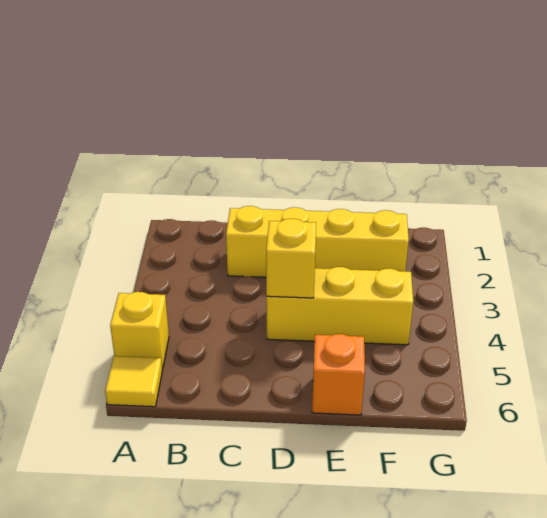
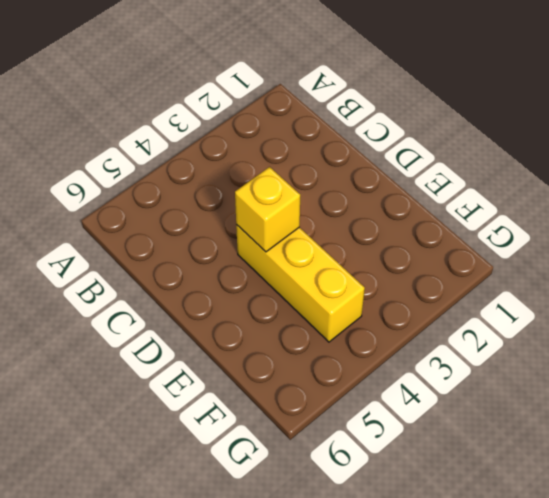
none -> yellow 1x1 brick [110,292,169,370]
none -> yellow 1x1 tile [105,356,162,407]

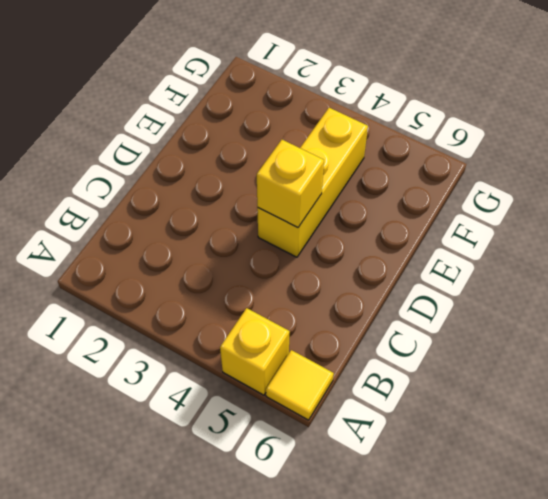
none -> yellow 1x4 brick [226,206,409,277]
none -> orange 1x1 brick [312,334,365,415]

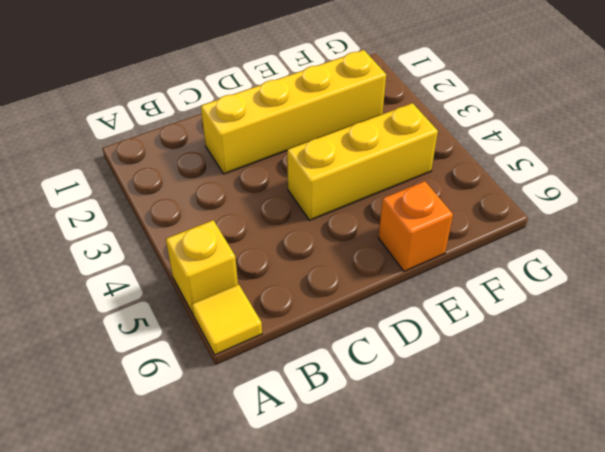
none -> yellow 1x1 brick [266,219,316,298]

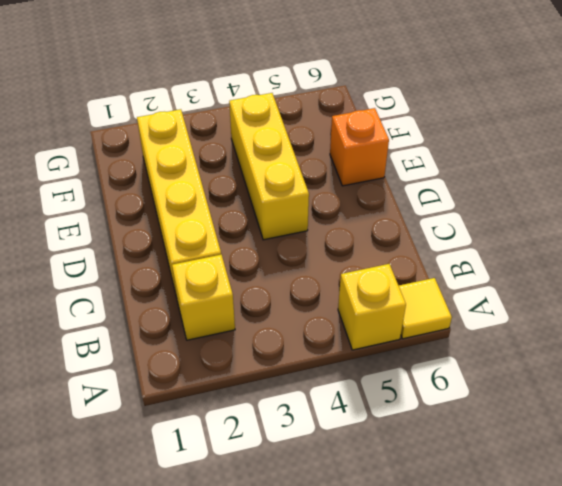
yellow 1x1 brick [172,255,235,340] -> yellow 1x1 brick moved to [266,219,316,298]

